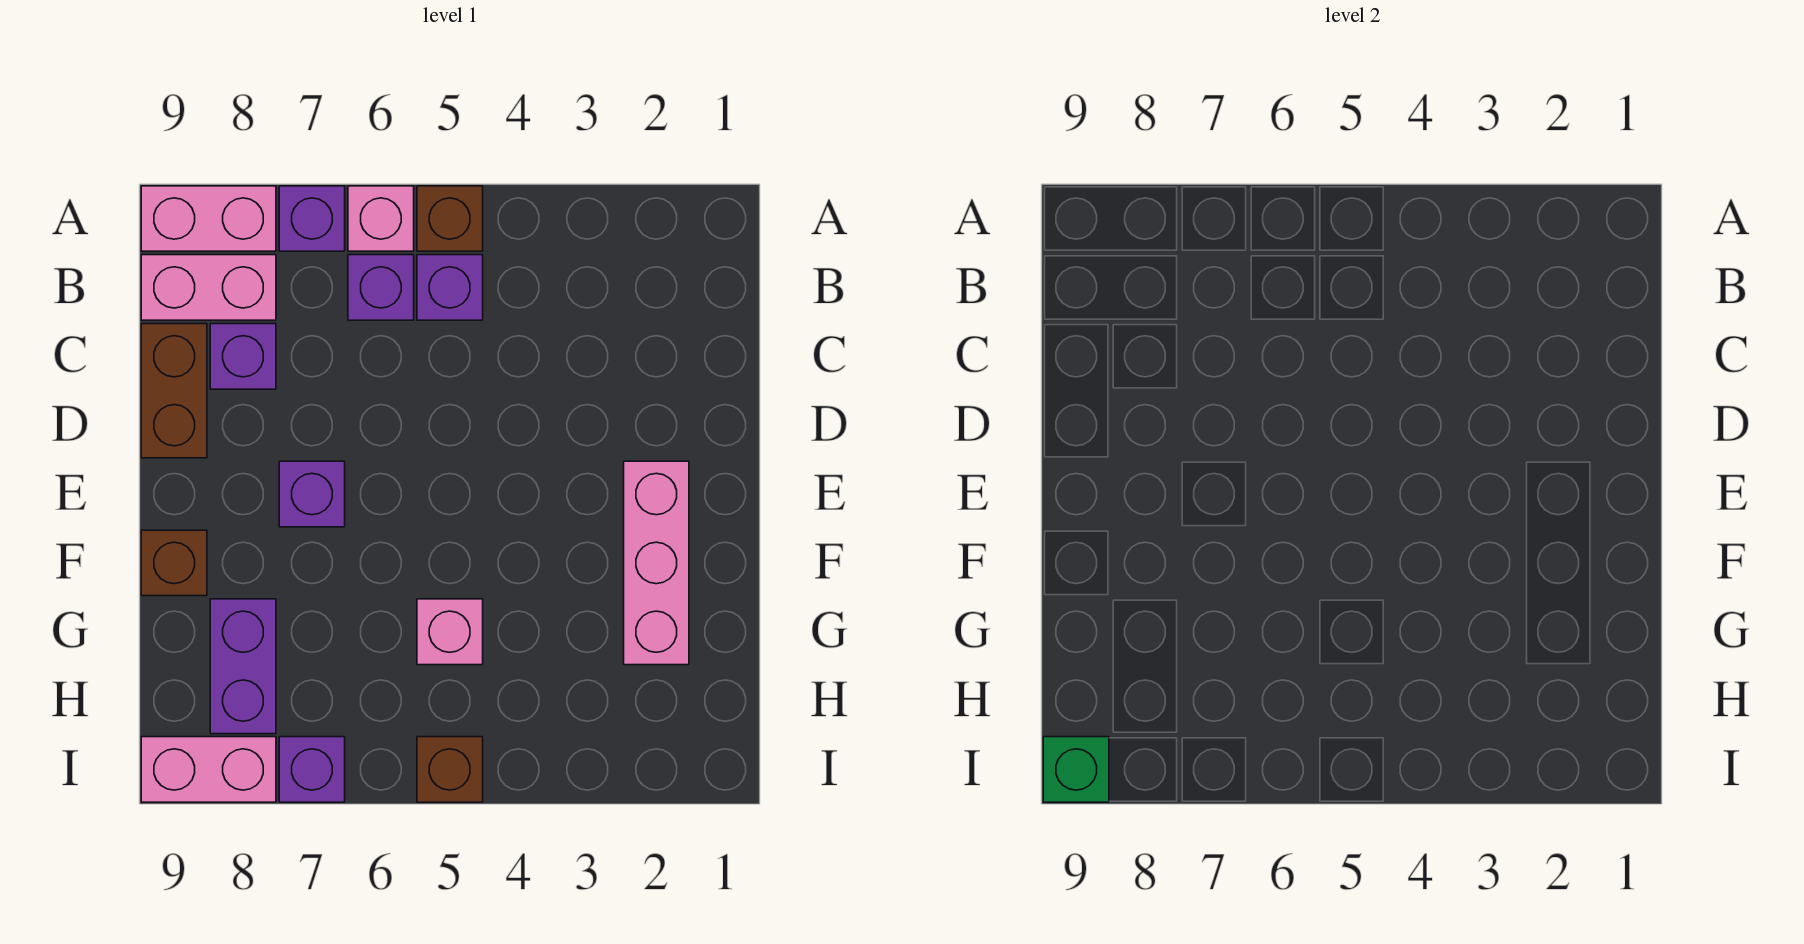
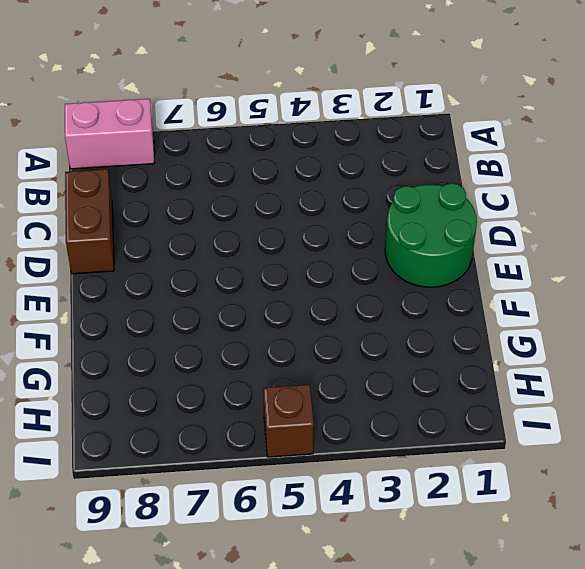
green 2x2 round brick [385,183,477,287] -> pink 1x3 brick [624,461,689,665]
none -> brown 1x1 brick [417,186,483,251]
none -> pink 1x1 brick [348,186,414,251]
none -> purple 1x1 brick [279,186,345,251]

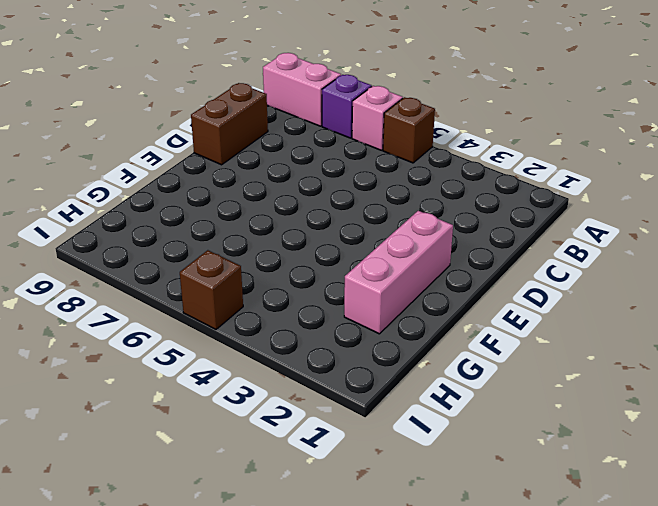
none -> purple 1x1 brick [417,255,483,320]
none -> purple 1x1 brick [348,255,414,320]
none -> pink 1x2 brick [141,255,276,320]

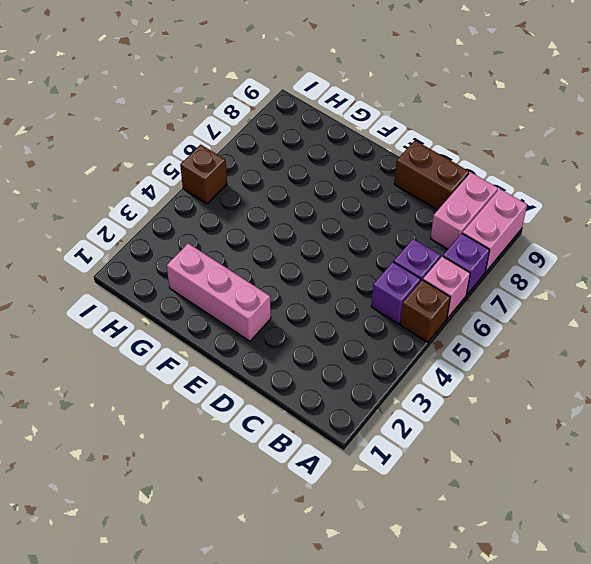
none -> purple 1x1 brick [210,324,276,389]
none -> purple 1x1 brick [279,461,345,527]
none -> brown 1x1 brick [141,530,207,596]

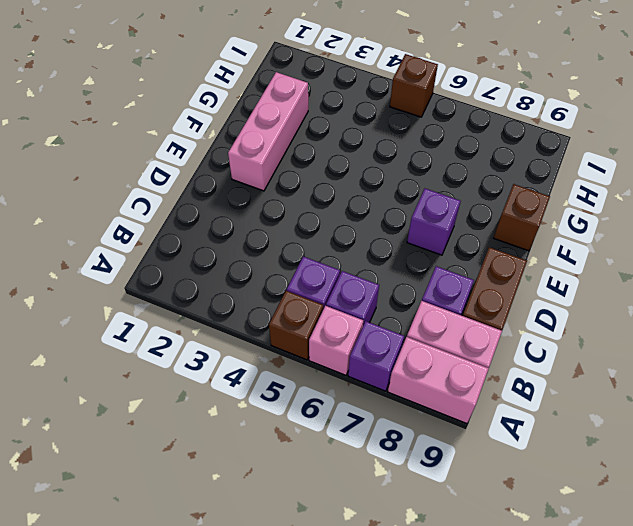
none -> pink 1x1 brick [417,599,483,665]
none -> purple 1x2 brick [210,599,276,734]
none -> purple 1x1 brick [279,737,345,802]

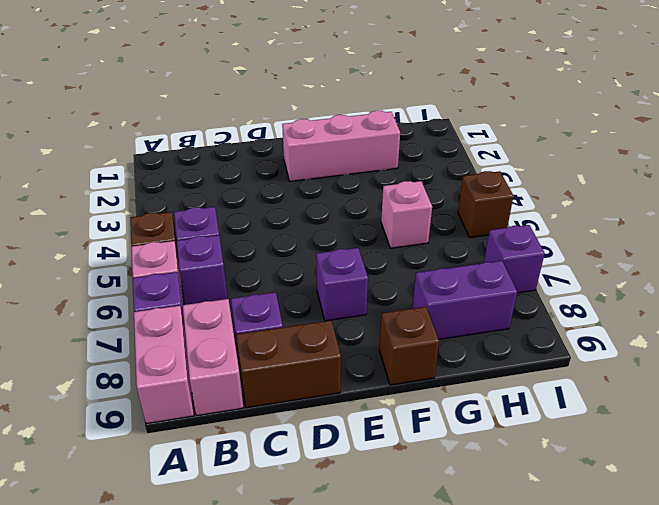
none -> pink 1x2 brick [141,737,276,802]
none -> green 1x1 brick [1043,737,1109,802]

